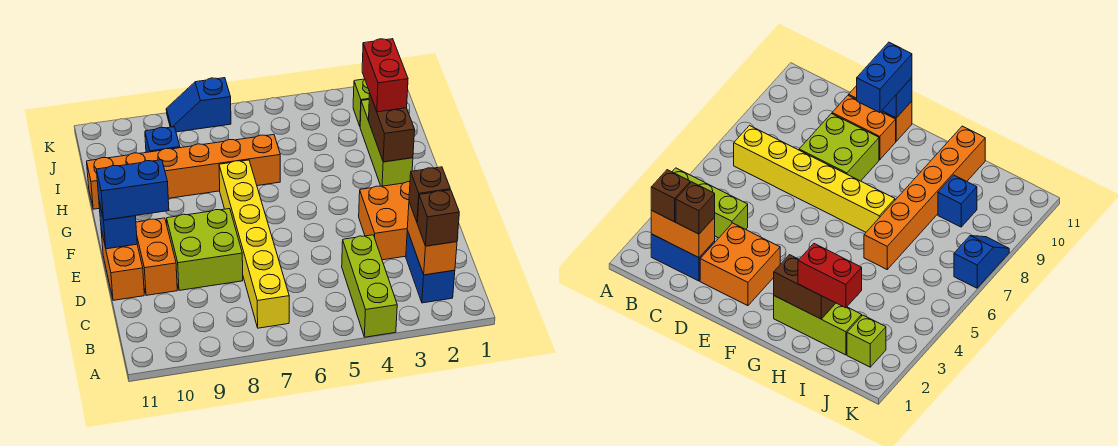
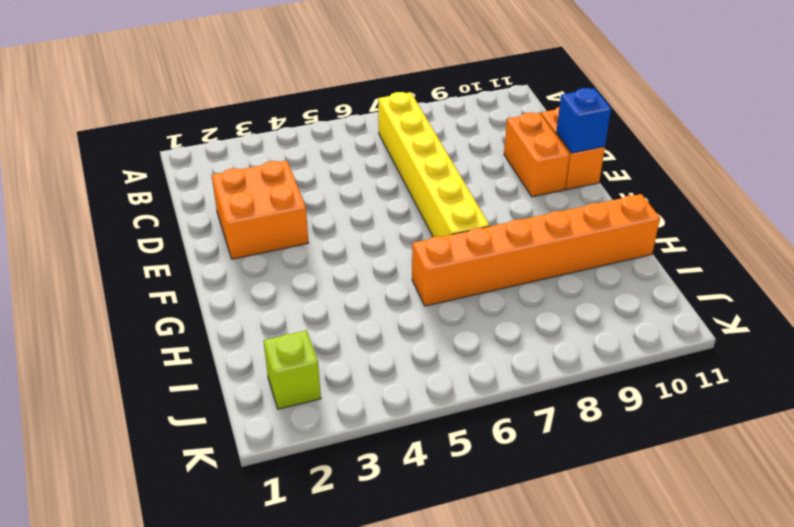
none -> lime 1x3 brick [342,235,397,337]
none -> blue 1x2 brick [406,230,455,303]
none -> lime 2x2 brick [167,209,243,290]

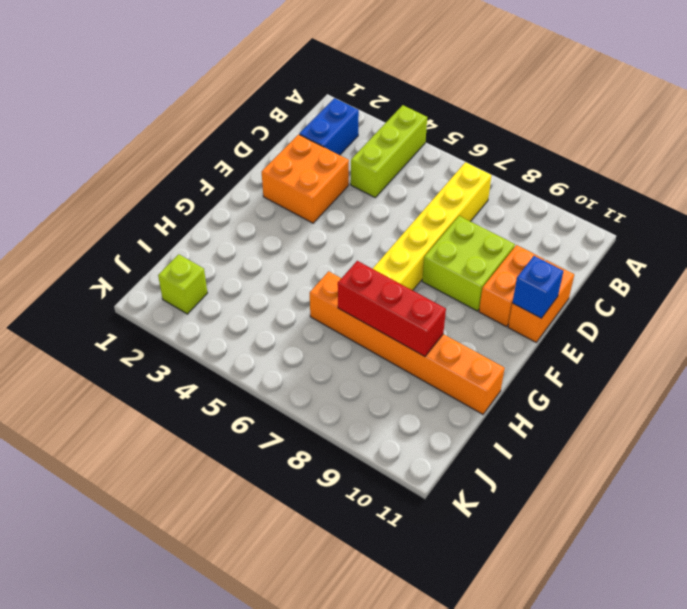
red 1x3 brick [338,261,446,357] -> none
none -> lime 1x3 brick [360,100,413,186]
none -> blue 1x1 brick [145,127,180,152]
none -> blue 1x2 slope [166,78,231,132]

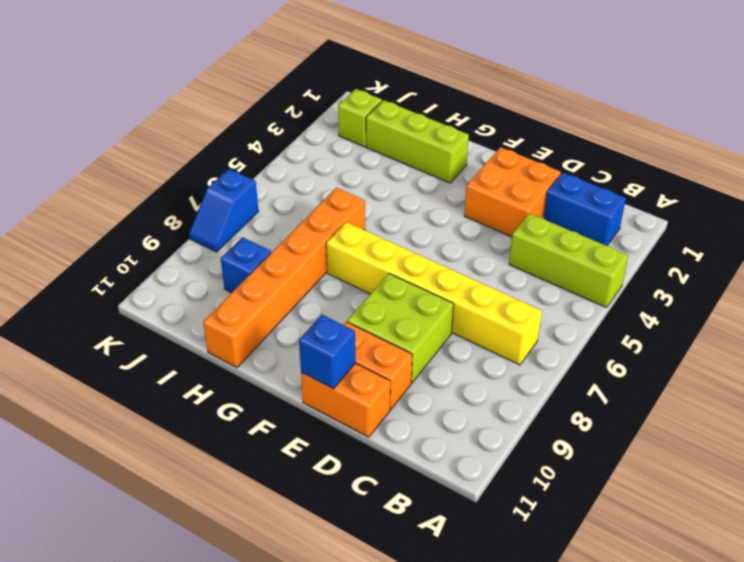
none -> orange 1x2 brick [407,202,457,275]
none -> brown 1x2 brick [369,95,415,162]
none -> brown 1x1 brick [417,190,459,246]

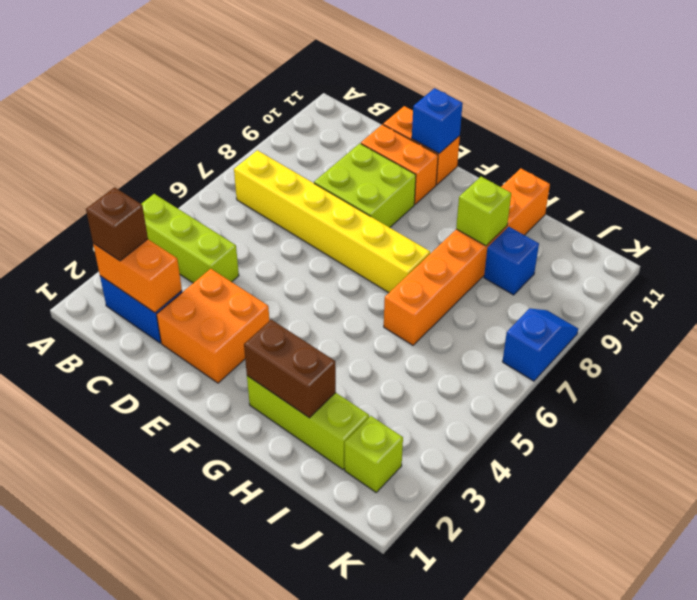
lime 1x1 brick [456,177,511,246] -> none
none -> brown 1x1 brick [409,167,450,222]
none -> blue 1x2 brick [96,160,169,220]
none -> red 1x2 brick [362,39,408,112]

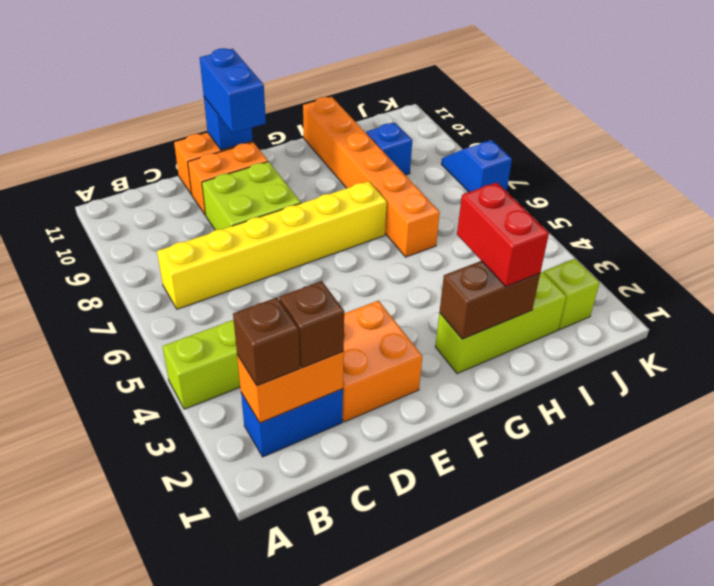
red 1x2 brick [457,183,549,286] -> red 1x2 brick turned to [362,39,408,112]

